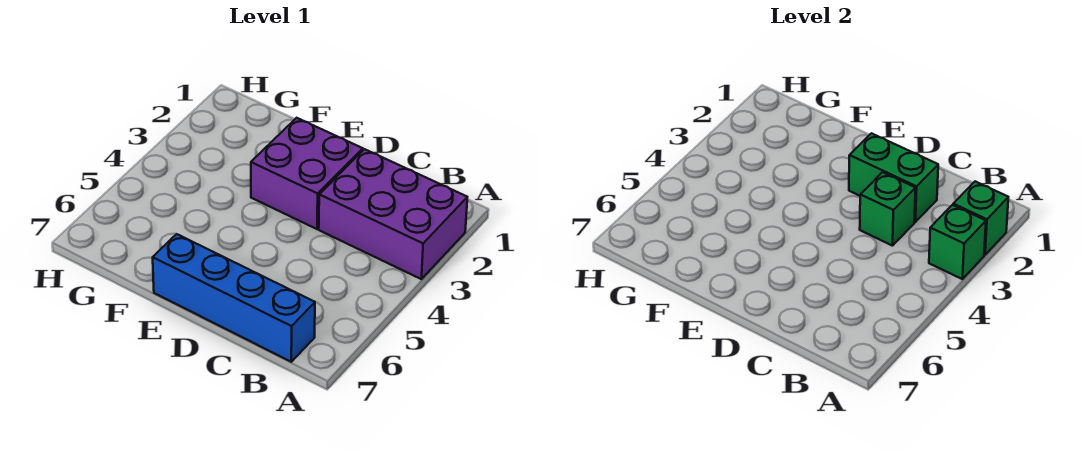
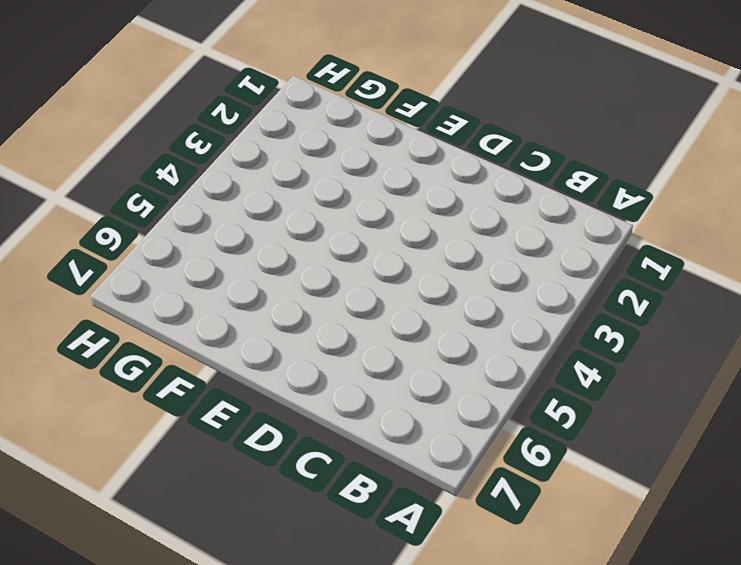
none -> purple 2x3 brick [319,149,467,279]
none -> blue 1x4 brick [153,234,315,362]

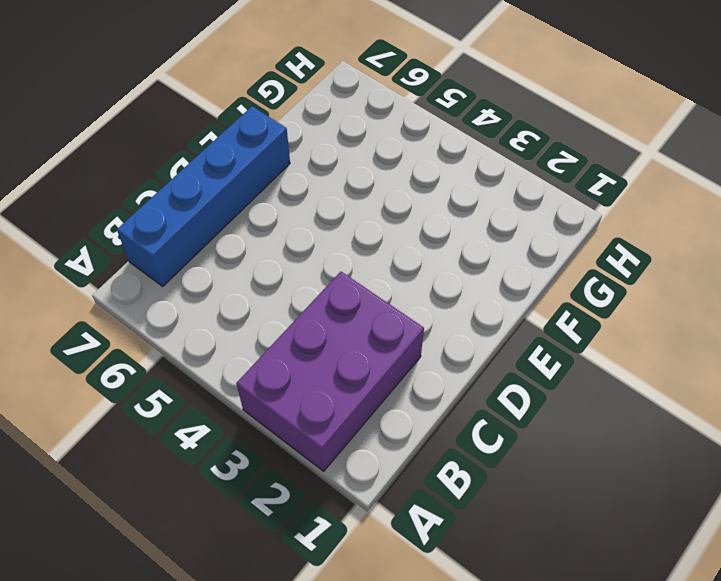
none -> purple 2x2 brick [251,118,363,229]
none -> green 1x1 brick [953,182,1008,255]

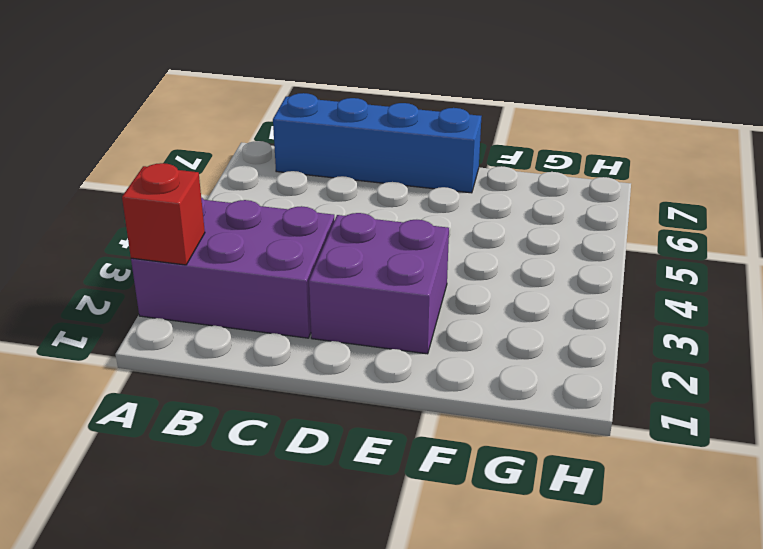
red 1x1 brick [122,163,205,265] -> green 1x1 brick [953,182,1008,255]
none -> green 1x1 brick [929,205,986,279]
none -> green 1x2 brick [849,133,938,222]

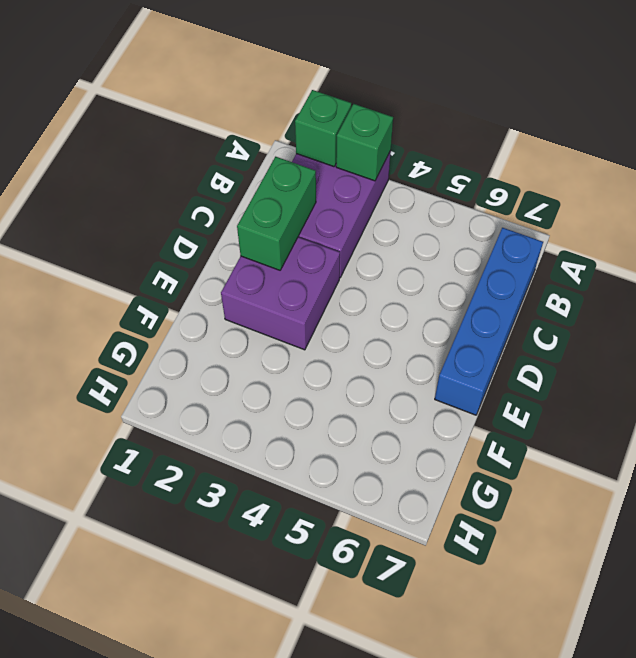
none -> green 1x1 brick [860,172,916,246]

